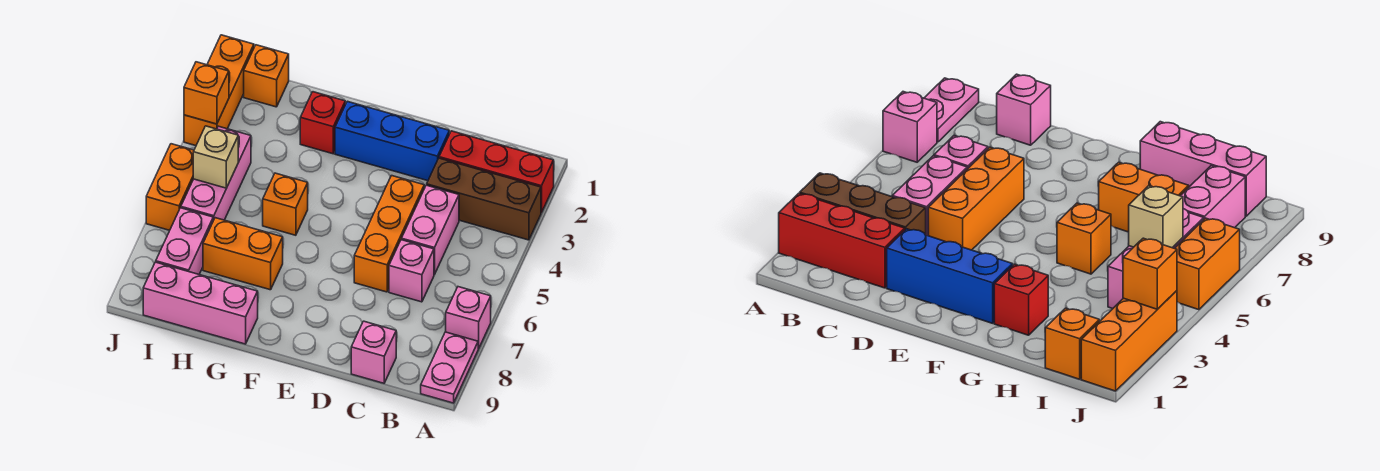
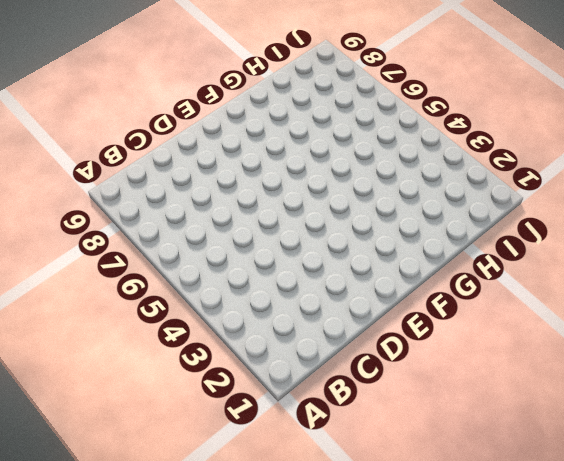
none -> red 1x3 brick [439,131,554,213]
none -> brown 1x3 brick [427,158,541,240]
none -> pink 1x1 brick [446,287,491,349]

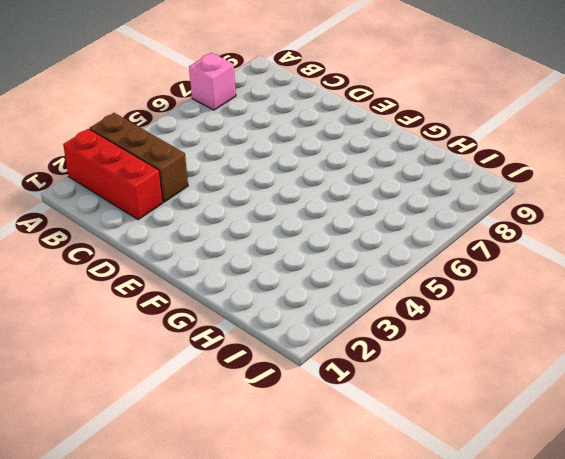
none -> pink 1x2 plate [421,332,478,403]
none -> pink 1x2 brick [402,185,459,275]
none -> pink 1x1 brick [389,240,434,302]

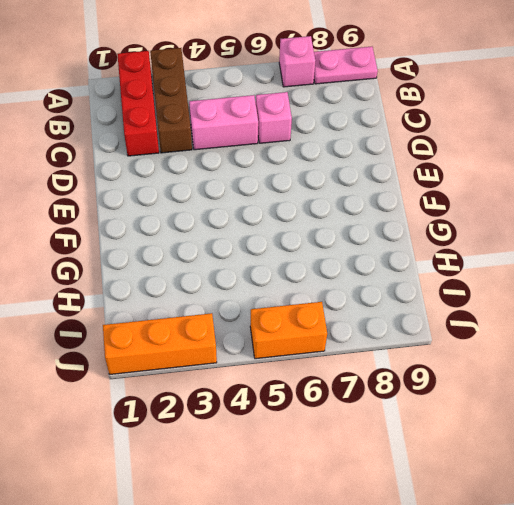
none -> pink 1x1 brick [351,321,396,383]
none -> blue 1x3 brick [335,101,449,181]
none -> orange 1x3 brick [354,176,424,292]

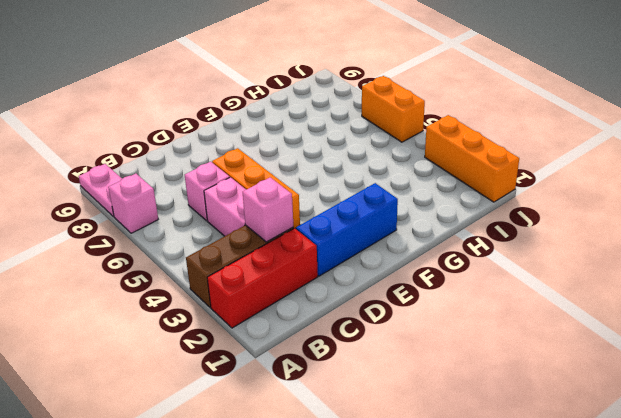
pink 1x1 brick [243,177,294,242] -> pink 1x1 brick moved to [351,321,396,383]
none -> red 1x1 brick [300,92,345,154]
none -> orange 1x1 brick [263,173,308,235]
none -> orange 1x2 brick [203,218,283,290]

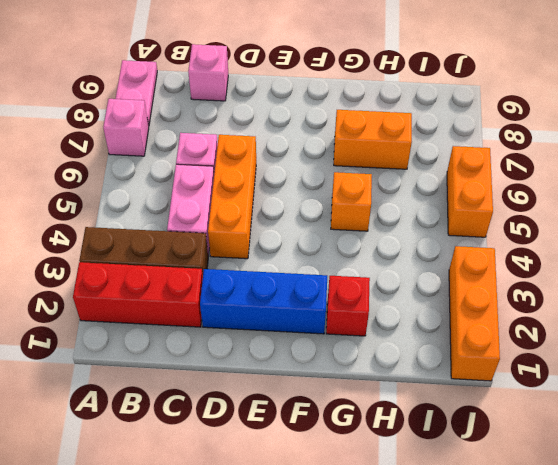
none -> pink 1x3 brick [143,262,258,344]
none -> orange 1x1 brick [244,45,289,107]
none -> pink 1x3 brick [181,126,251,220]

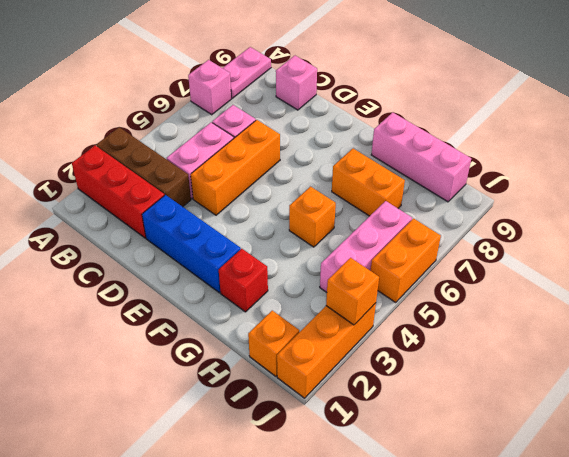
none -> pink 1x2 brick [156,208,213,274]
none -> tan 1x1 brick [193,126,238,188]

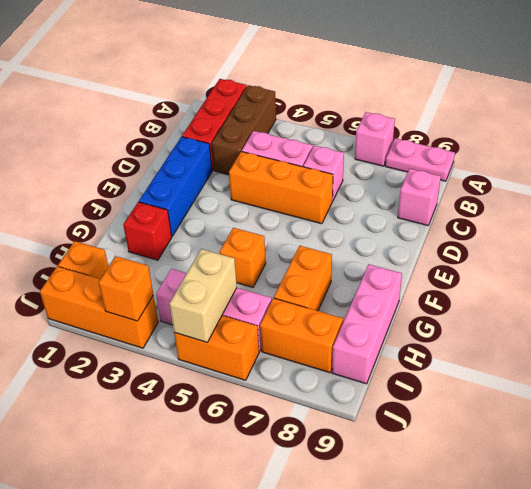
tan 1x2 brick [169,249,237,342] -> tan 1x1 brick [193,126,238,188]
orange 1x2 brick [260,298,343,373] -> pink 1x2 brick [156,208,213,274]

